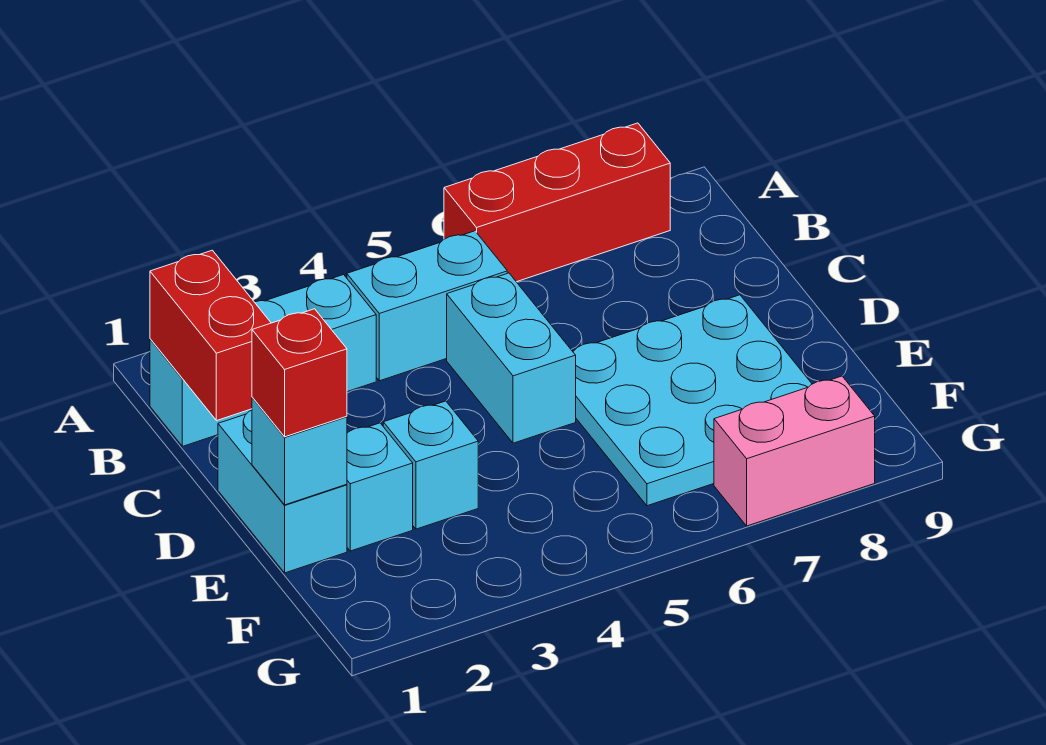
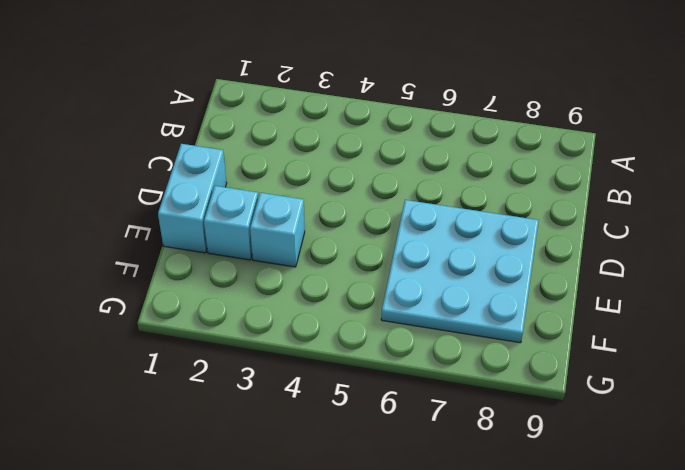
none -> red 1x3 brick [444,123,670,282]
none -> cyan 1x3 brick [150,275,376,446]
none -> cyan 1x2 brick [347,231,507,381]

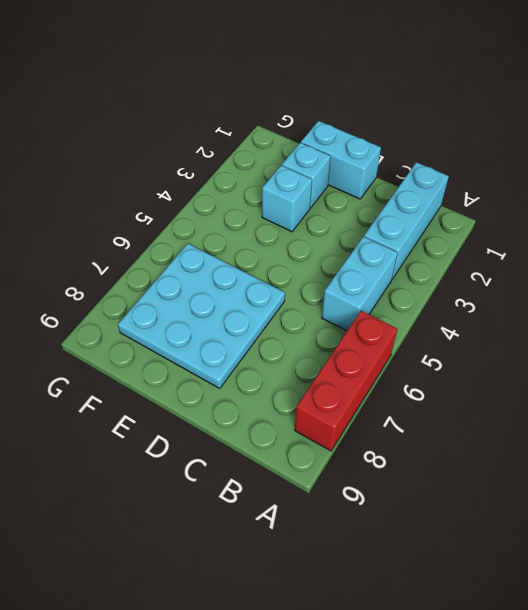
none -> cyan 1x2 brick [447,273,576,443]
none -> pink 1x2 brick [714,376,875,526]
none -> red 1x2 brick [150,250,271,421]

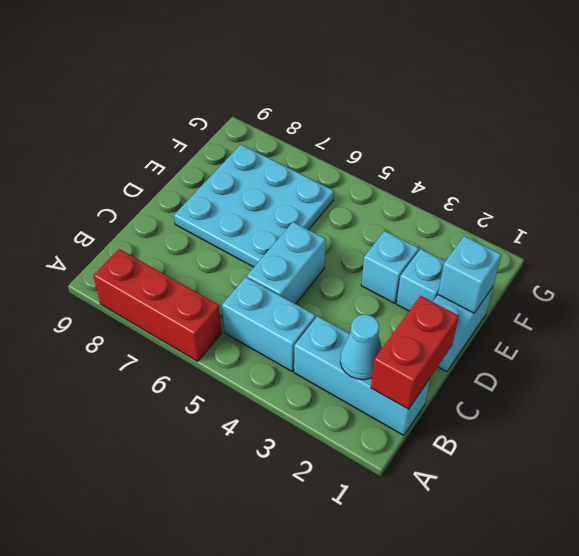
cyan 1x1 cone [340,314,382,380] -> none
none -> pink 1x2 brick [714,376,875,526]
none -> red 1x1 brick [252,309,347,437]

